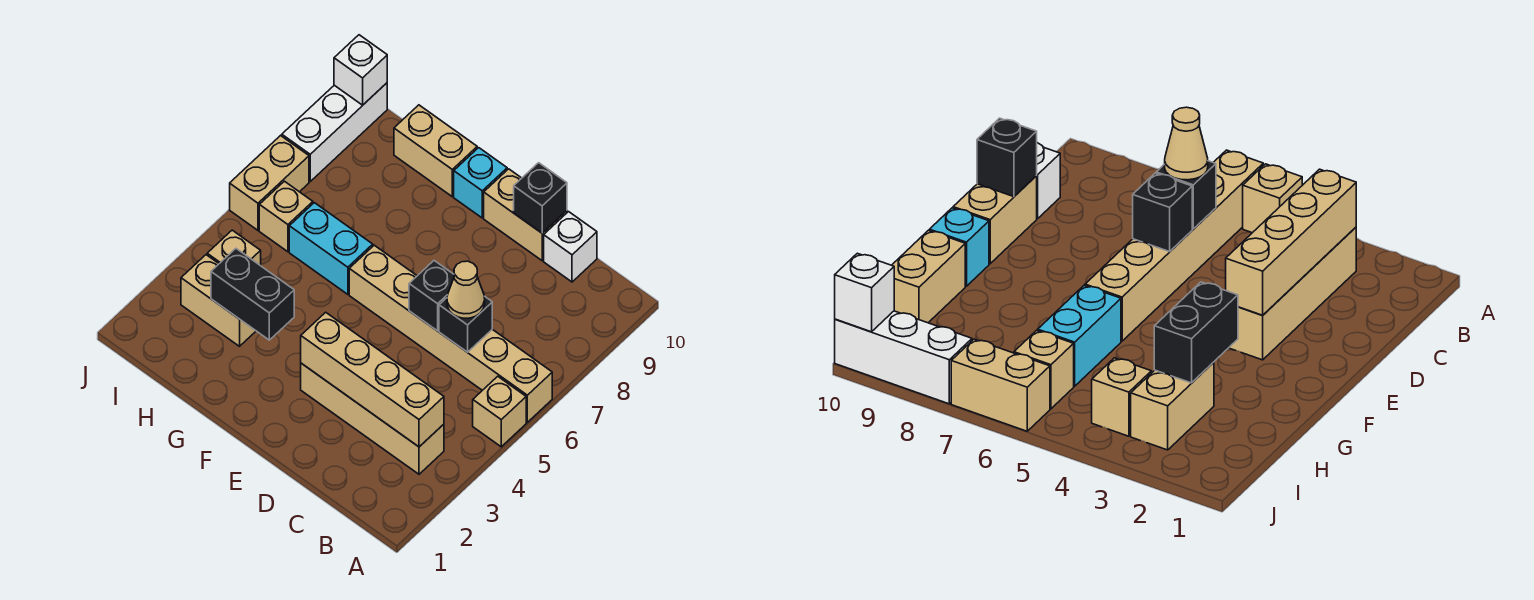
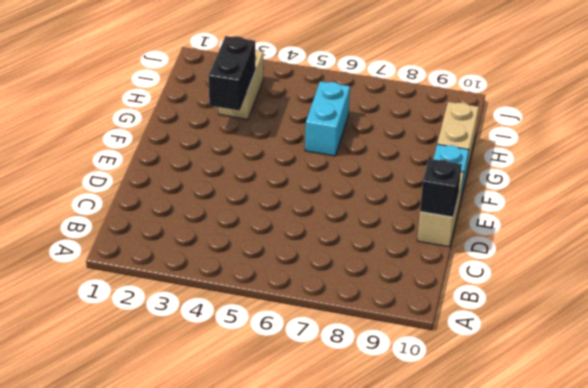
none -> tan 1x1 brick [473,376,526,447]
none -> tan 1x6 brick [349,245,552,422]
none -> tan 1x4 brick [301,363,444,474]

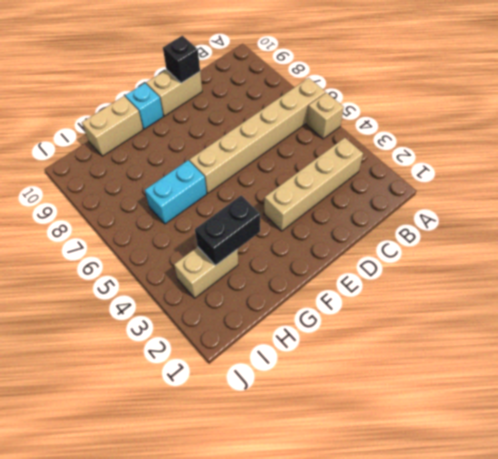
none -> white 1x1 brick [544,212,597,282]
none -> tan 1x1 brick [207,230,261,266]
none -> tan 1x1 brick [259,181,313,252]

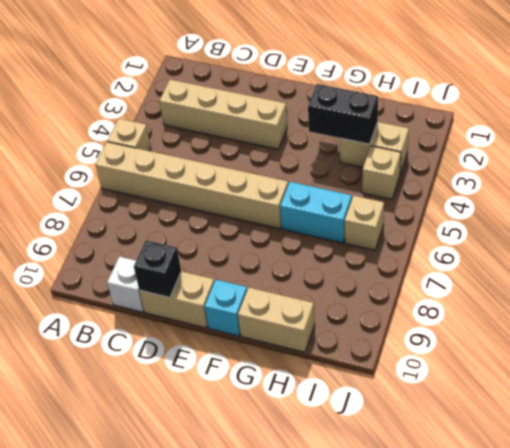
none -> tan 1x2 brick [230,136,309,230]
none -> white 1x3 brick [282,83,387,181]
none -> tan 1x4 brick [301,312,444,447]

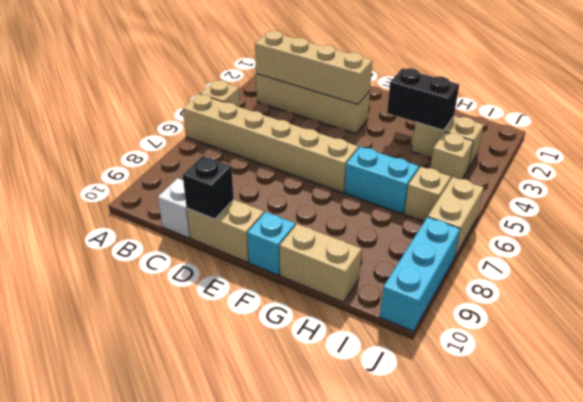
cyan 1x3 brick [380,217,460,331] -> white 1x3 brick [282,83,387,181]
none -> black 1x1 brick [439,296,492,352]
none -> black 1x1 brick [409,261,454,331]
none -> white 1x1 brick [334,35,387,105]

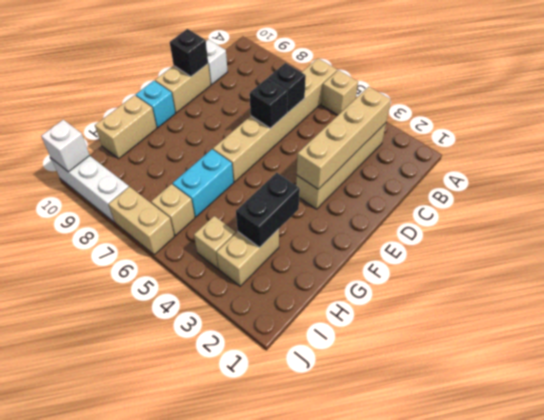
none -> tan 1x1 cone [447,261,485,318]

